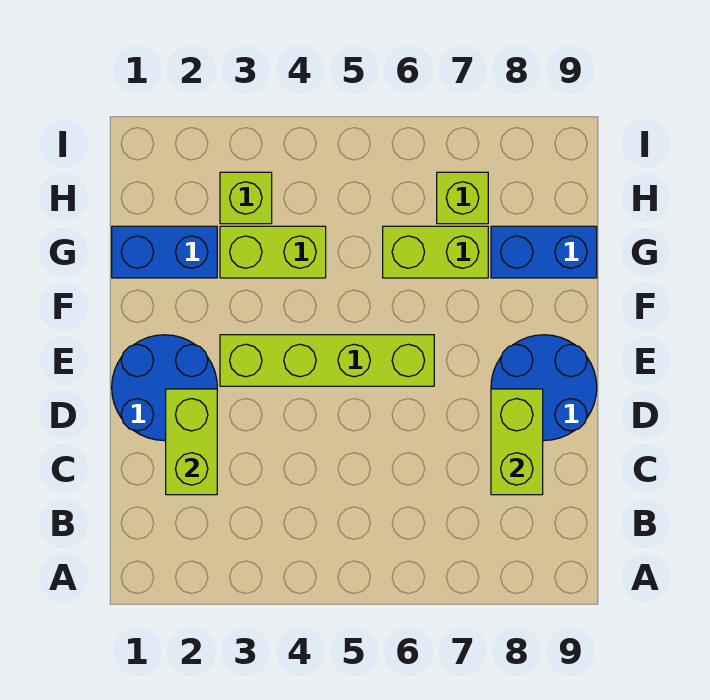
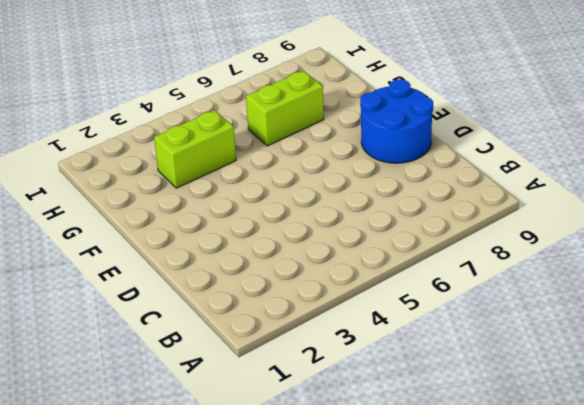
none -> blue 2x2 round brick [112,335,217,441]
none -> lime 1x4 brick [220,335,434,386]

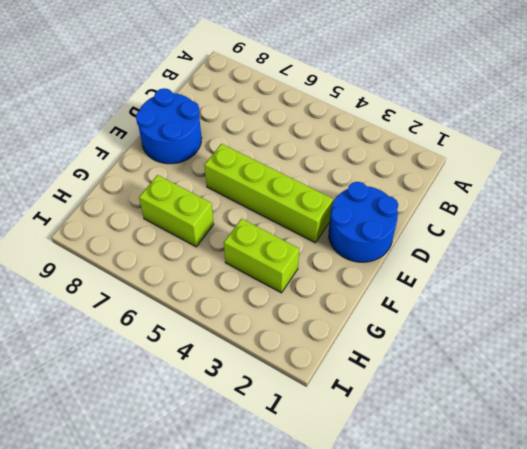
none -> blue 1x2 brick [112,226,217,278]
none -> blue 1x2 brick [491,226,597,278]

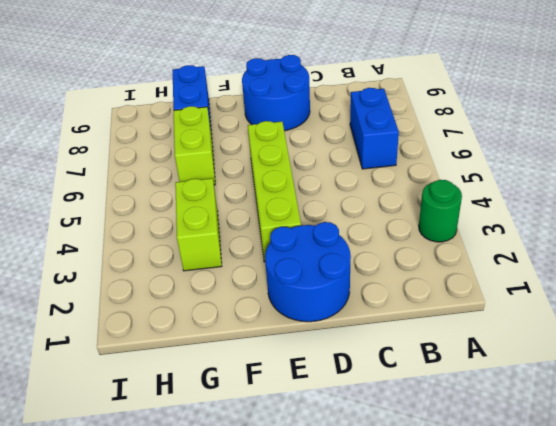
green 1x1 round brick [419,180,462,242] -> none
blue 1x2 brick [350,88,399,169] -> blue 1x2 brick moved to [112,226,217,278]
none -> lime 1x1 brick [220,172,272,224]
none -> lime 1x1 brick [437,172,488,224]

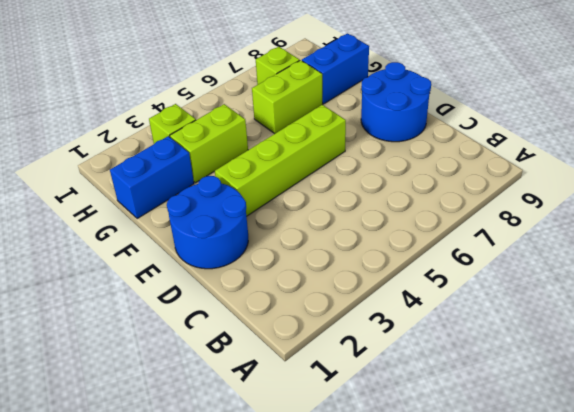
none -> lime 1x2 brick [166,389,217,495]
none -> lime 1x2 brick [491,389,543,495]

